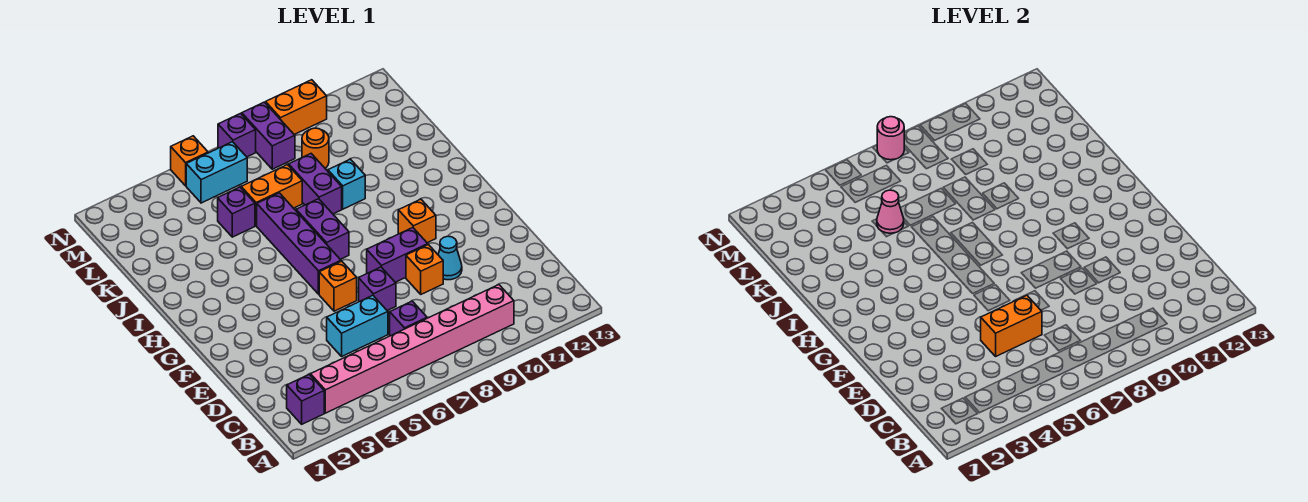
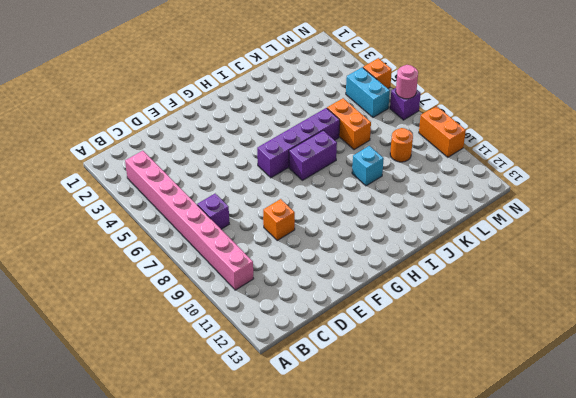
none -> purple 1x1 brick [287,374,324,424]
none -> cyan 1x2 brick [327,295,388,356]
none -> purple 1x1 brick [359,267,396,311]

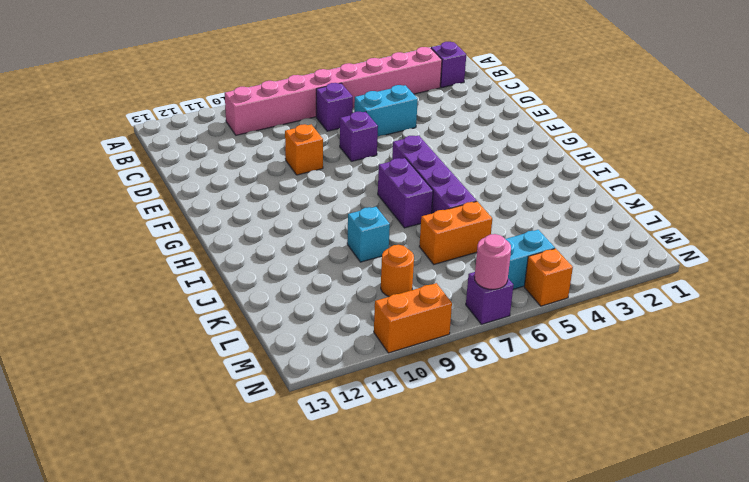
none -> cyan 1x1 cone [438,236,462,280]
none -> orange 1x1 brick [319,261,357,311]
none -> purple 1x2 brick [367,228,428,282]

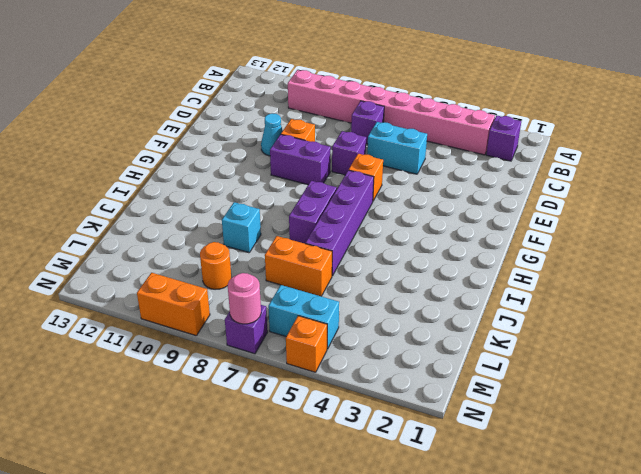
none -> orange 1x1 brick [398,199,436,243]
none -> purple 1x2 brick [289,154,342,214]
none -> purple 1x1 brick [218,187,255,237]

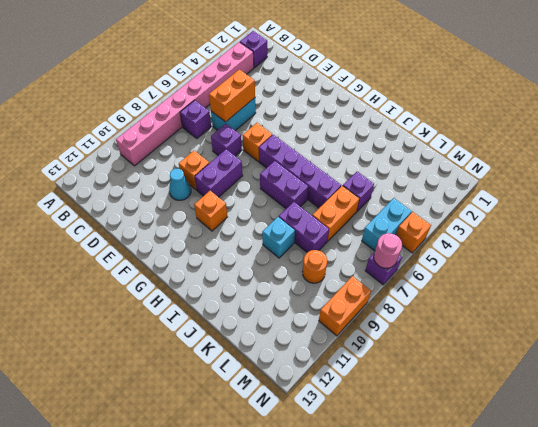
none -> purple 1x2 brick [242,102,295,169]
none -> pink 1x1 cone [877,190,904,233]

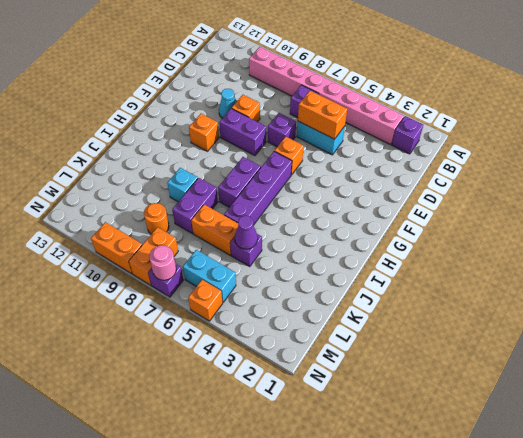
purple 1x1 cone [235,216,258,249] -> pink 1x1 cone [877,190,904,233]
orange 1x2 brick [129,227,178,285] -> purple 1x2 brick [242,102,295,169]

